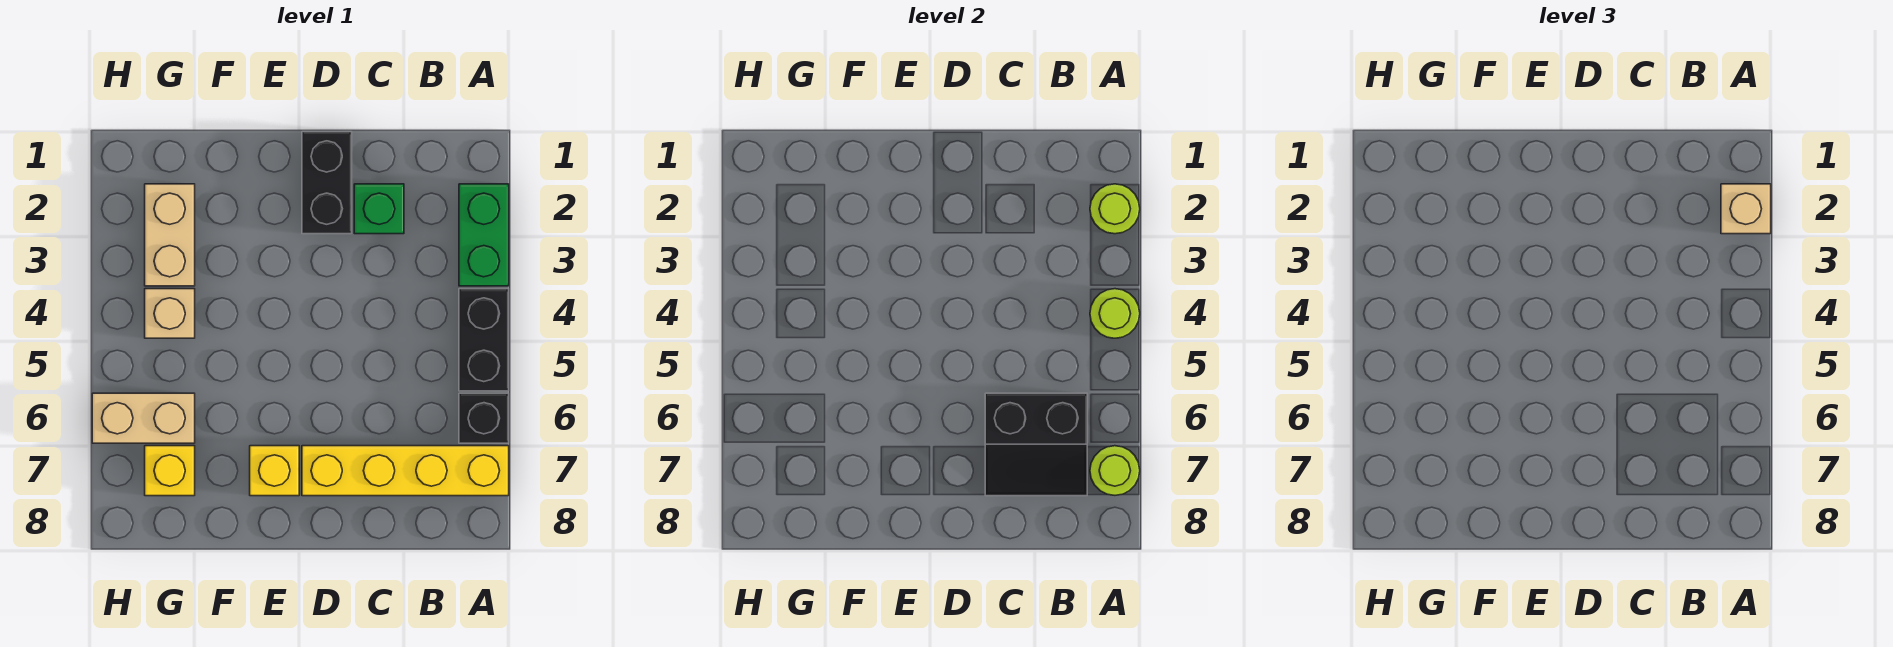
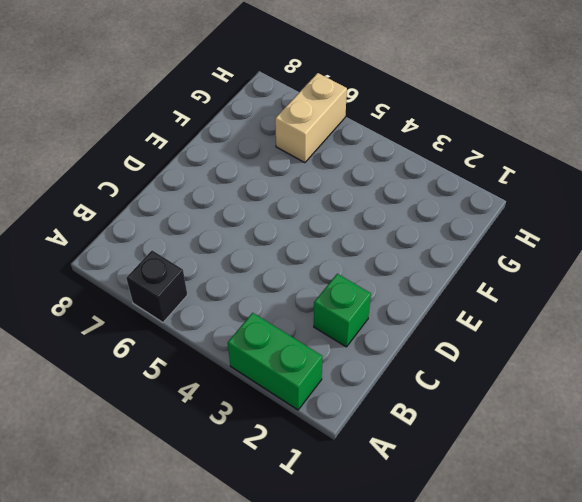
none -> black 1x2 brick [459,289,509,391]
none -> yellow 1x4 brick [302,446,509,496]
none -> black 1x2 brick [302,132,352,234]

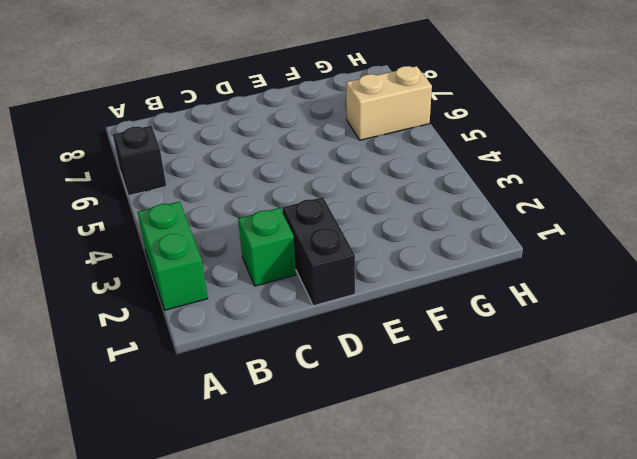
none -> black 1x2 brick [459,289,509,391]
none -> yellow 1x4 brick [302,446,509,496]
none -> yellow 1x1 brick [250,446,299,496]

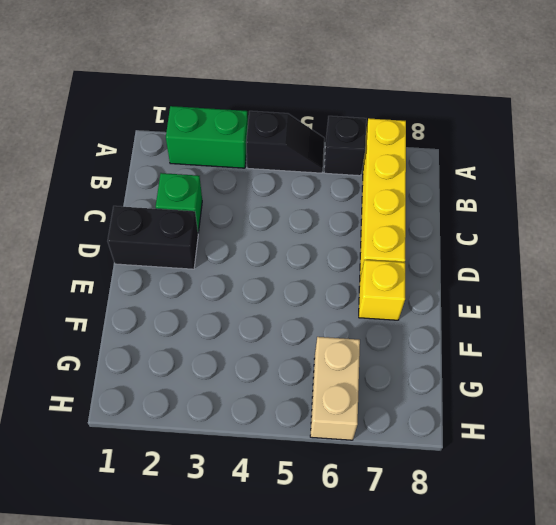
black 1x2 slope [246,111,324,173] -> black 1x2 brick [459,289,509,391]
none -> tan 1x2 brick [145,184,195,286]
none -> tan 1x1 brick [145,289,195,338]
none -> yellow 1x1 brick [145,446,195,496]

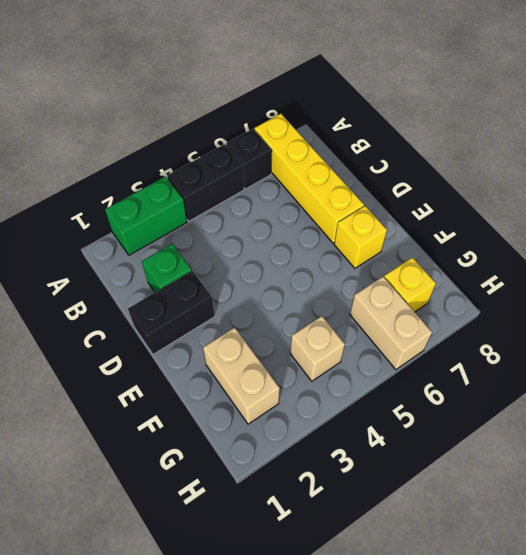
tan 1x2 brick [203,328,280,424] -> tan 1x2 brick turned to [145,184,195,286]
none -> lime 1x1 round brick [1090,184,1140,234]
none -> lime 1x1 round brick [1090,289,1140,338]
none -> lime 1x1 round brick [1090,446,1140,495]

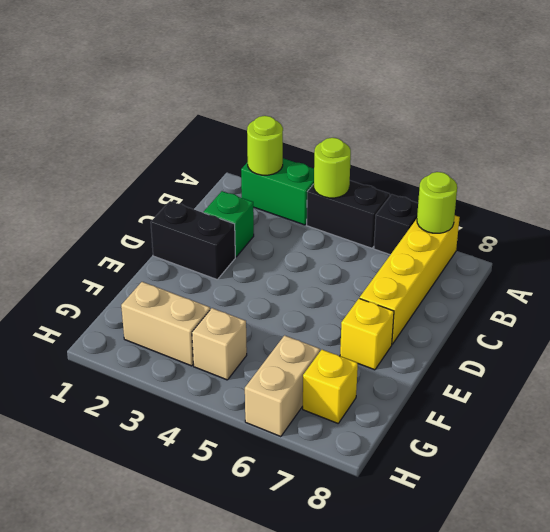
none -> black 2x2 slope [985,393,1087,496]
none -> tan 1x1 brick [1721,184,1771,234]

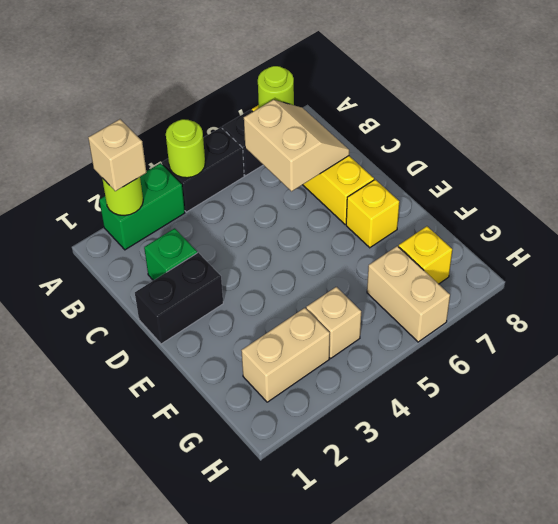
tan 2x2 slope [244,100,349,191] -> black 2x2 slope [985,393,1087,496]

